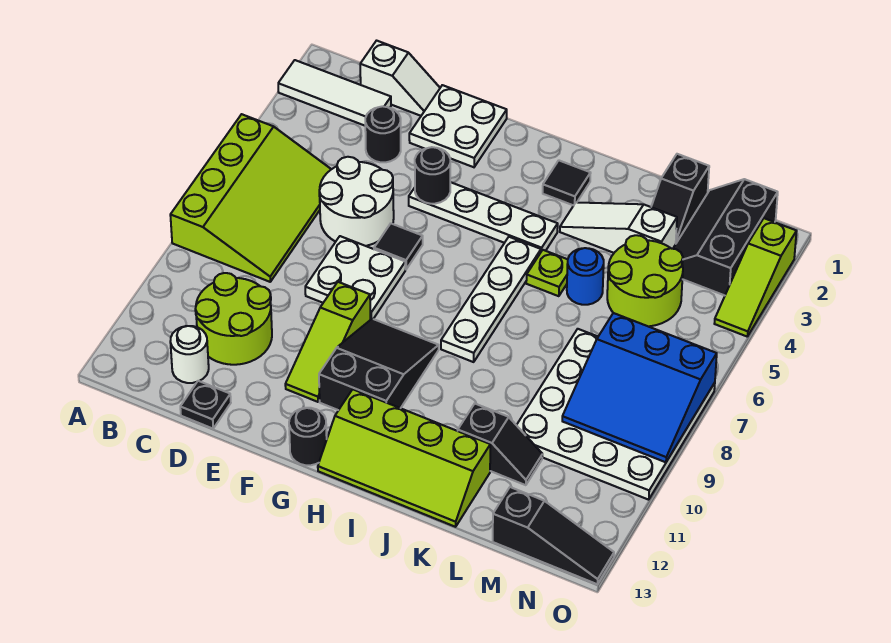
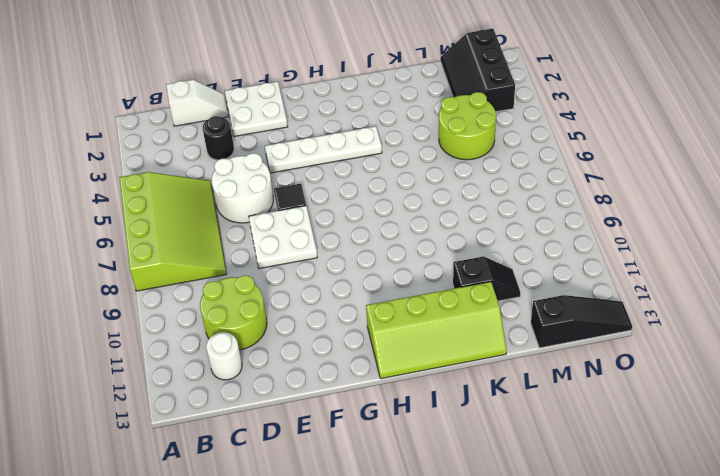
none -> white 1x3 tile [278,60,391,126]
none -> black 1x1 plate [180,381,231,429]
none -> lime 1x3 slope [285,282,371,402]
none -> black 2x3 slope [319,319,439,410]

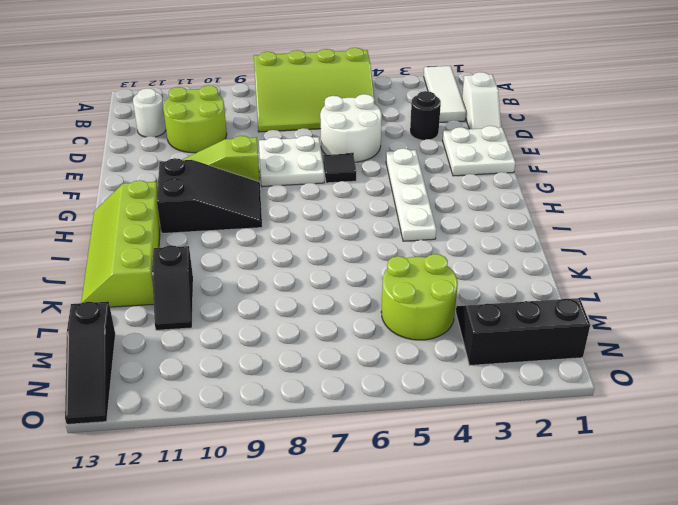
none -> black 1x1 plate [180,381,231,429]
none -> black 1x1 round brick [289,408,327,465]
none -> black 1x1 tile [543,160,591,206]
none -> white 1x4 plate [441,237,541,362]

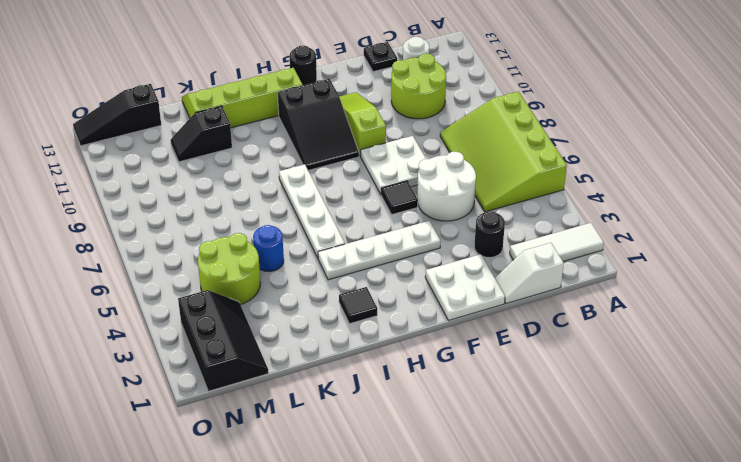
none -> white 1x3 slope [560,202,677,253]
none -> lime 1x1 plate [526,250,568,296]
none -> black 1x2 slope [651,154,709,243]
none -> white 4x4 plate [517,329,715,500]

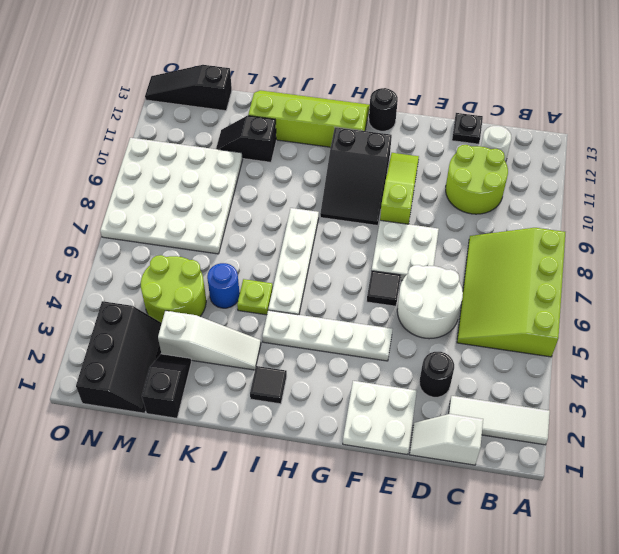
none -> lime 1x3 slope [714,218,797,336]
none -> black 1x1 round brick [415,147,450,204]
none -> blue 3x3 slope [562,313,717,462]

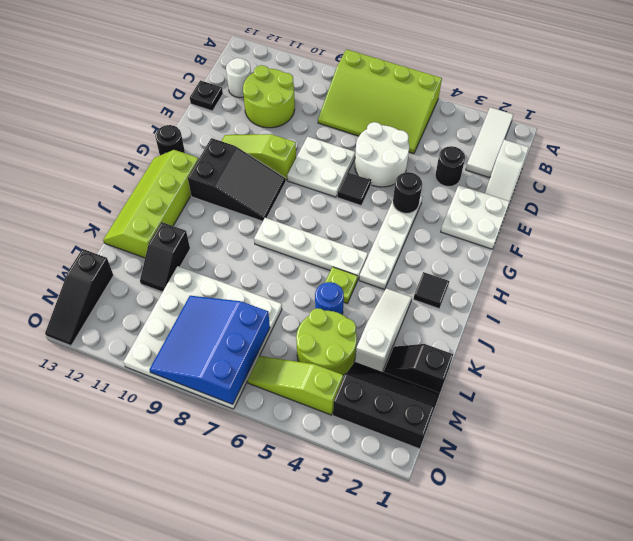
lime 1x3 slope [248,356,343,415] -> lime 1x3 slope moved to [714,218,797,336]

